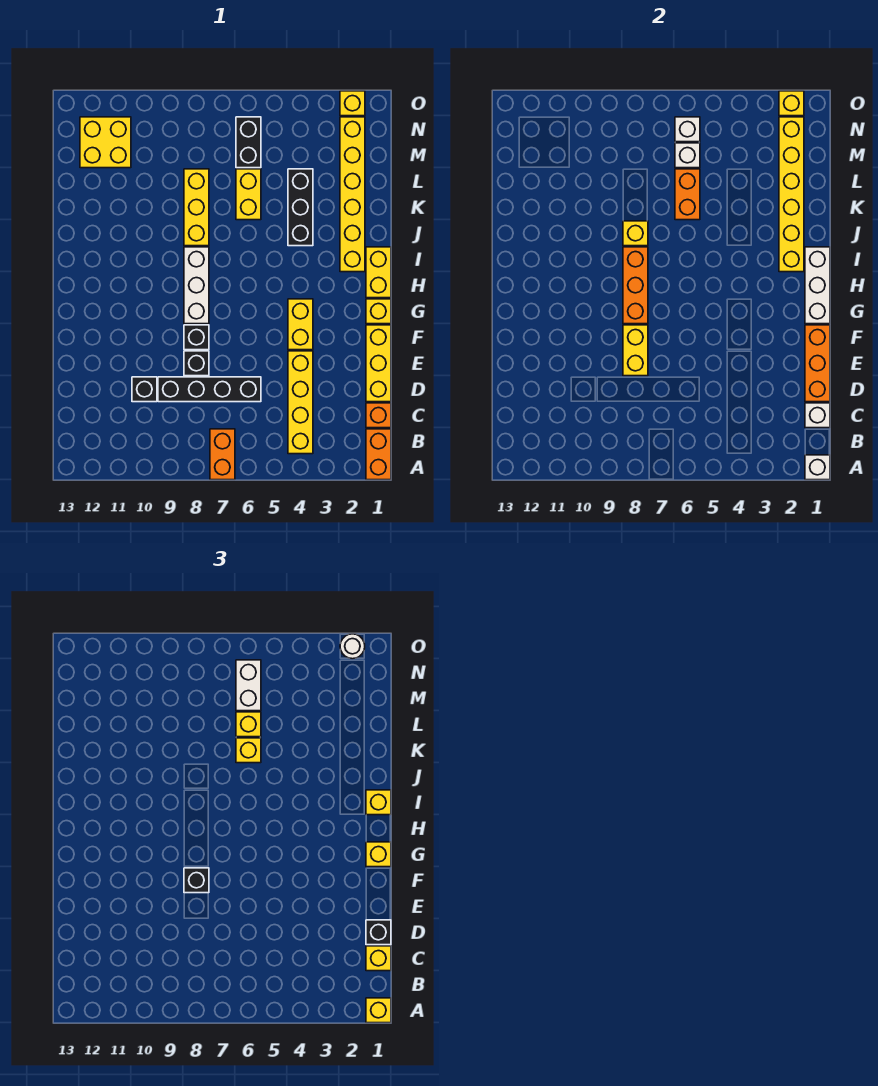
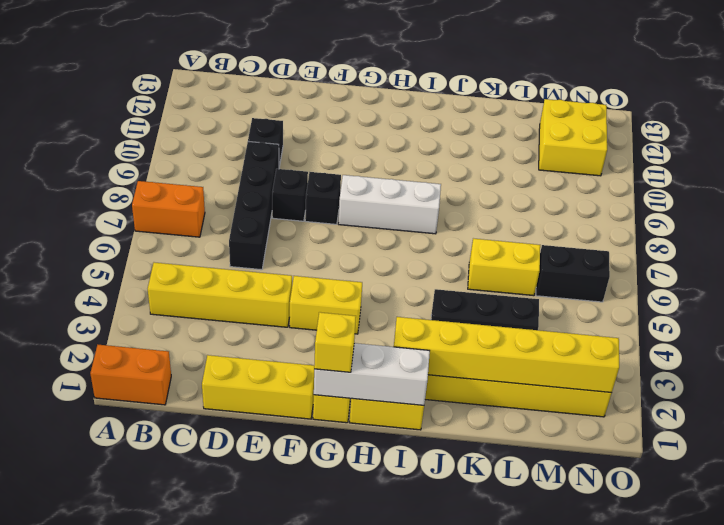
none -> orange 1x1 brick [366,403,391,428]
none -> yellow 1x3 brick [184,169,209,246]
none -> yellow 1x1 brick [340,91,365,116]
none -> white 1x1 brick [805,455,830,480]

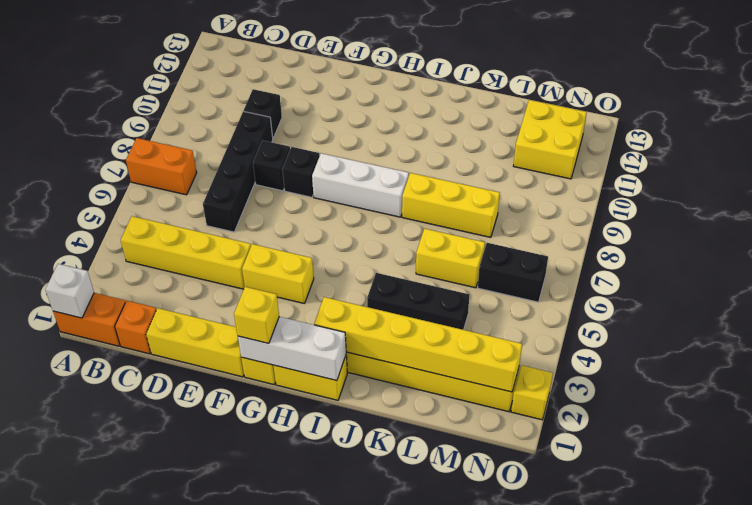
none -> white 1x1 brick [805,403,830,428]
none -> orange 1x3 brick [805,325,830,402]
none -> yellow 1x2 brick [623,325,648,376]
none -> orange 1x3 brick [623,247,648,324]

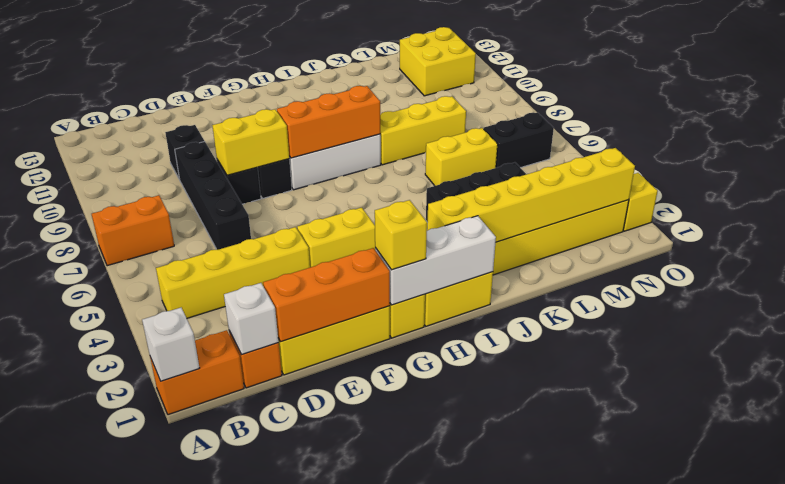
none -> yellow 1x1 brick [623,221,648,246]
none -> orange 1x2 brick [675,169,700,220]
none -> white 1x1 brick [675,143,700,168]
none -> white 1x1 brick [675,117,700,142]

